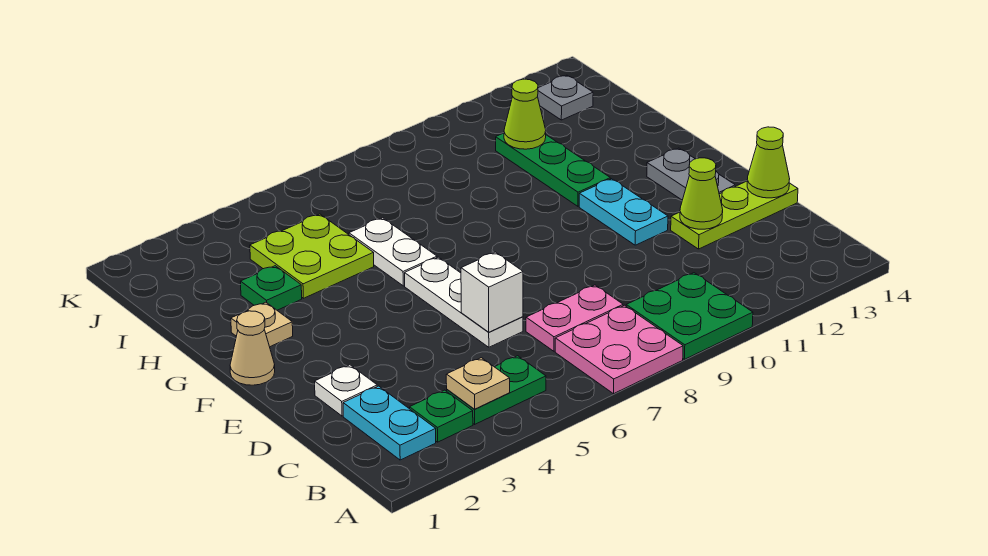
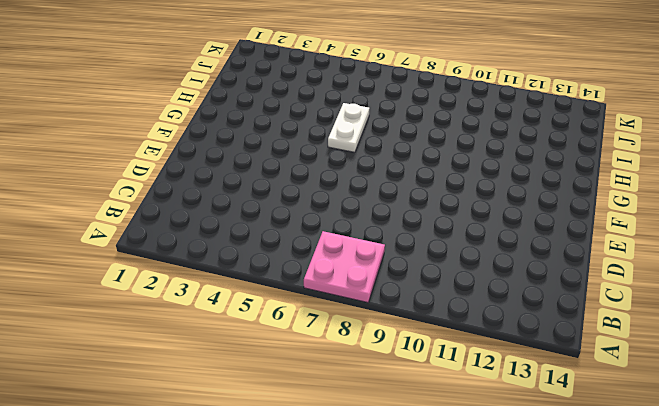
none -> green 2x2 plate [626,273,753,359]
none -> cyan 1x2 plate [343,386,436,460]
none -> green 1x1 plate [410,390,473,442]

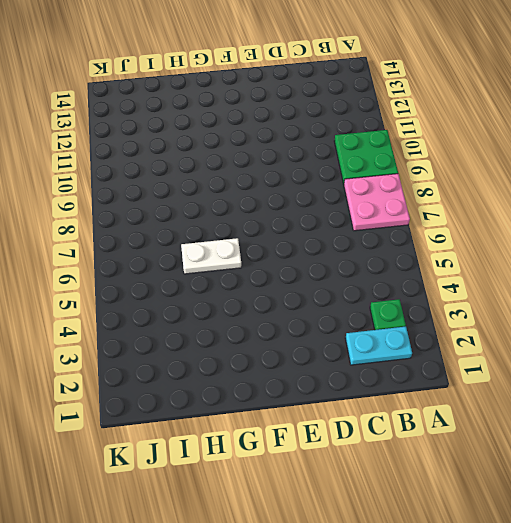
none -> green 1x2 plate [447,356,546,424]
none -> pink 1x2 plate [526,285,623,351]
none -> white 1x1 plate [315,365,377,416]

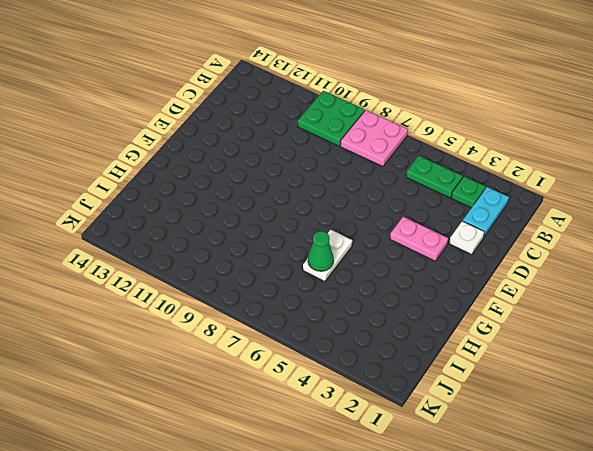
pink 1x2 plate [390,217,448,261] -> pink 1x2 plate moved to [526,285,623,351]
green 1x1 cone [308,231,334,271] -> none
none -> white 1x3 plate [405,257,523,347]
none -> lime 1x3 plate [671,181,798,249]
none -> cyan 1x2 plate [579,179,668,245]

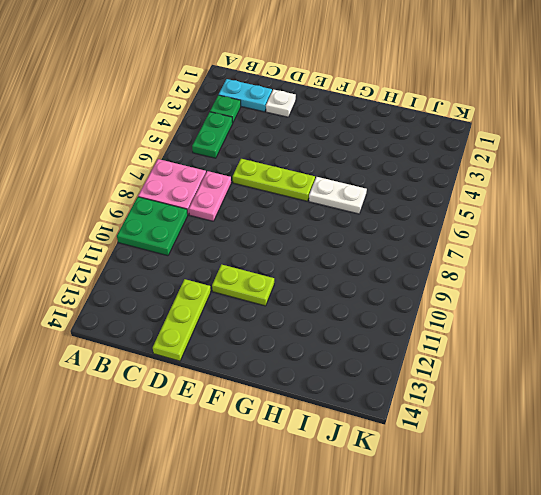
lime 1x3 plate [233,159,315,201] -> white 1x3 plate [405,257,523,347]
lime 1x2 plate [212,264,274,306] -> cyan 1x2 plate [579,179,668,245]
none -> grey 1x2 plate [647,148,735,200]
none -> tan 1x1 cone [230,311,275,385]
none -> tan 1x1 plate [231,302,293,347]

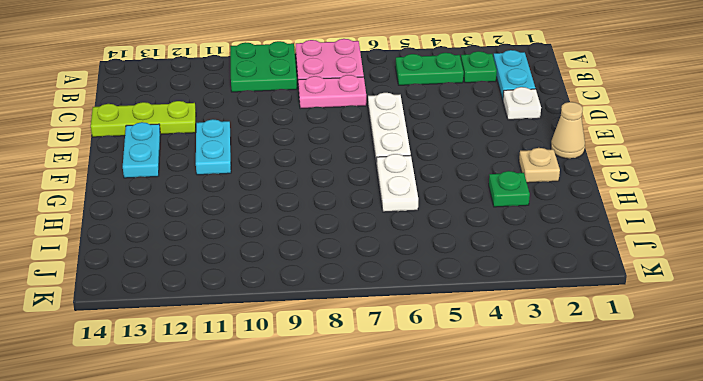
cyan 1x2 plate [123,122,161,178] -> grey 1x2 plate [647,148,735,200]
none -> green 1x3 plate [496,133,610,206]
none -> lime 2x2 plate [250,214,374,298]
none -> grey 1x1 plate [538,75,593,120]

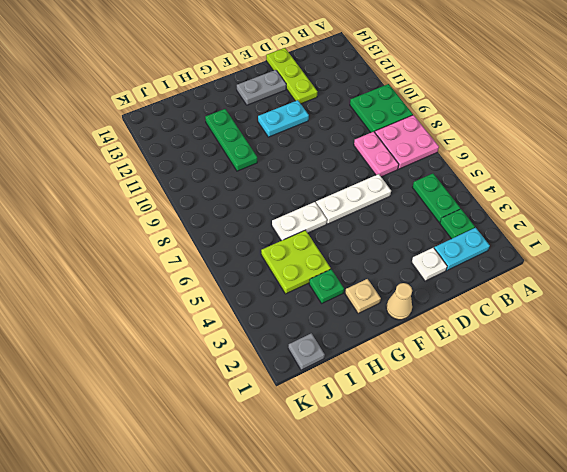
green 1x3 plate [205,109,257,171] -> green 1x3 plate turned to [496,133,610,206]
grey 1x1 plate [288,333,325,370] -> grey 1x1 plate moved to [538,75,593,120]
none -> tan 1x1 plate [446,358,510,409]
none -> white 1x1 brick [461,252,523,332]
none -> lime 1x1 cone [680,158,723,229]

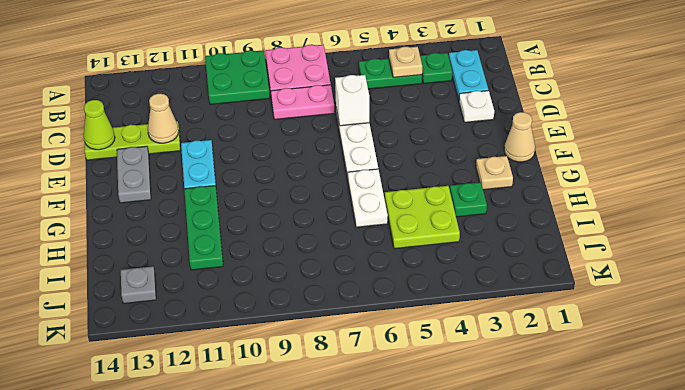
tan 1x1 cone [148,94,179,143] -> lime 1x1 cone [680,158,723,229]
none -> lime 1x1 cone [504,79,546,149]

